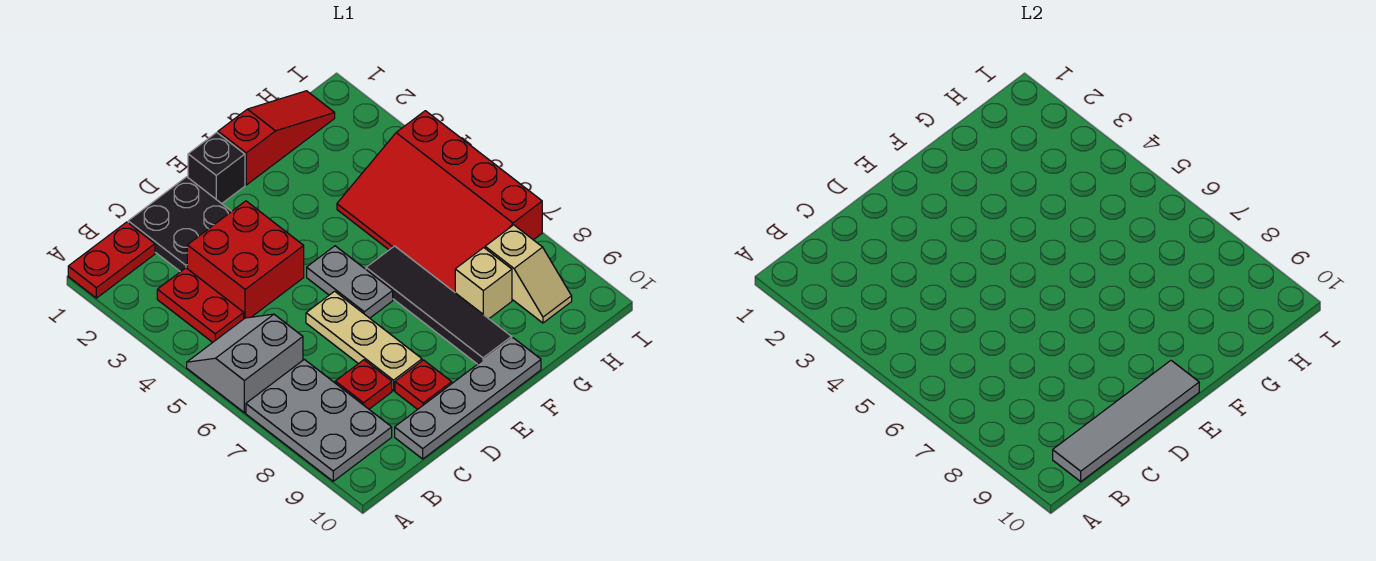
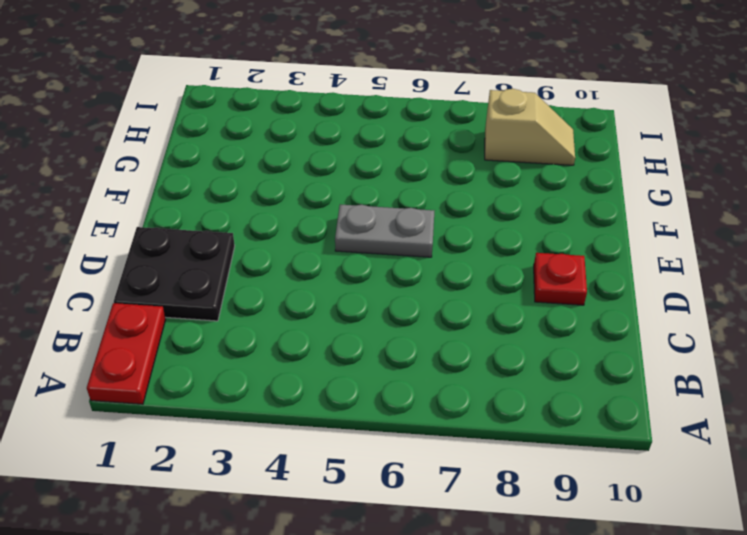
none -> grey 2x2 slope [187,314,303,413]
none -> grey 2x3 plate [246,359,392,481]
none -> red 1x2 plate [157,268,244,342]

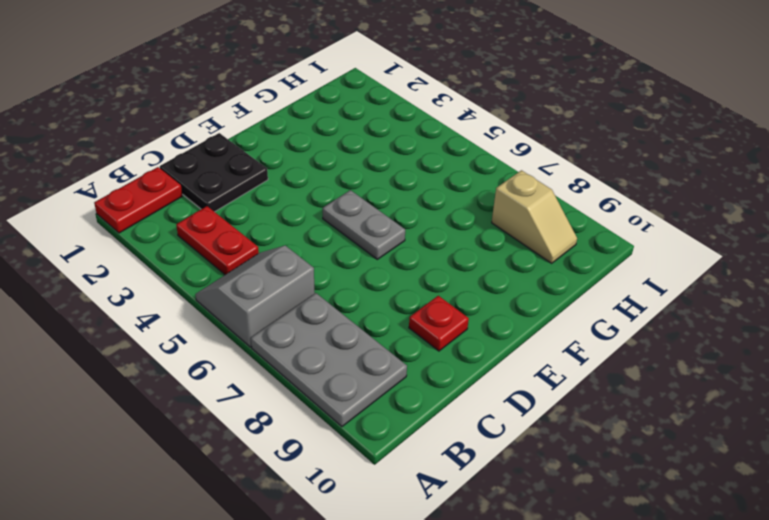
none -> red 2x2 brick [187,201,304,319]
none -> red 1x1 plate [335,360,392,409]
none -> grey 1x4 plate [395,338,541,459]

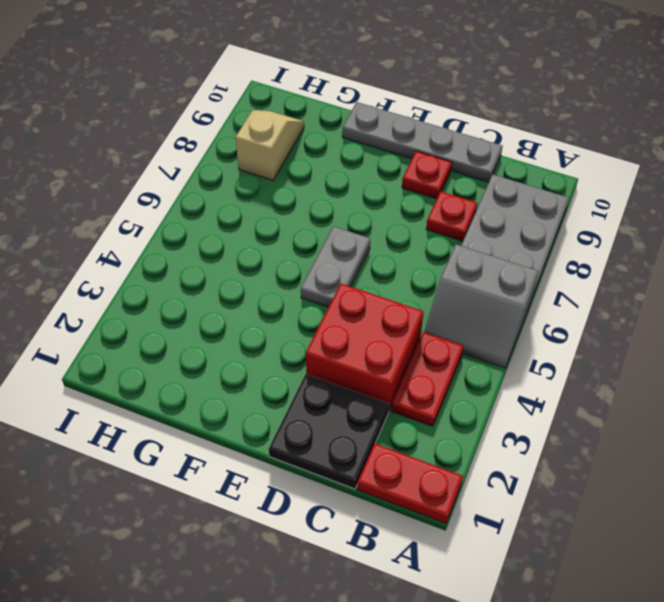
none -> tan 1x3 plate [306,291,422,391]
none -> black 1x1 brick [188,132,245,204]
none -> red 1x3 slope [218,91,335,185]

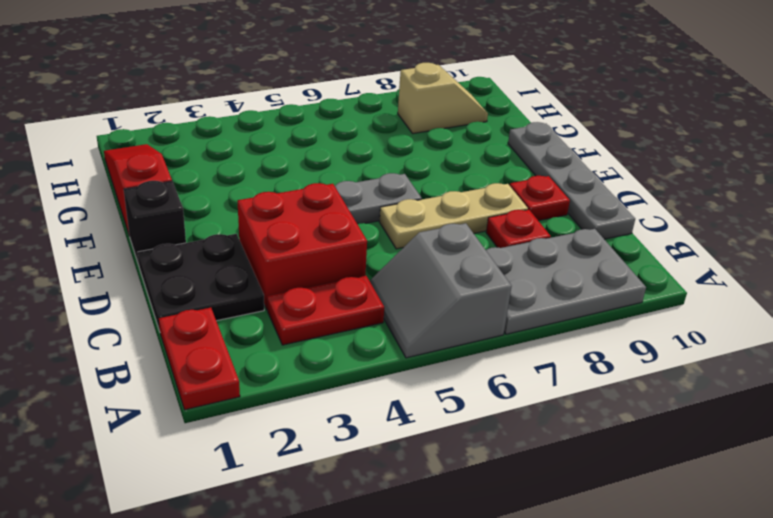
none -> black 1x4 tile [366,246,512,364]
none -> red 3x4 slope [337,111,542,292]
none -> tan 1x1 brick [455,248,512,319]

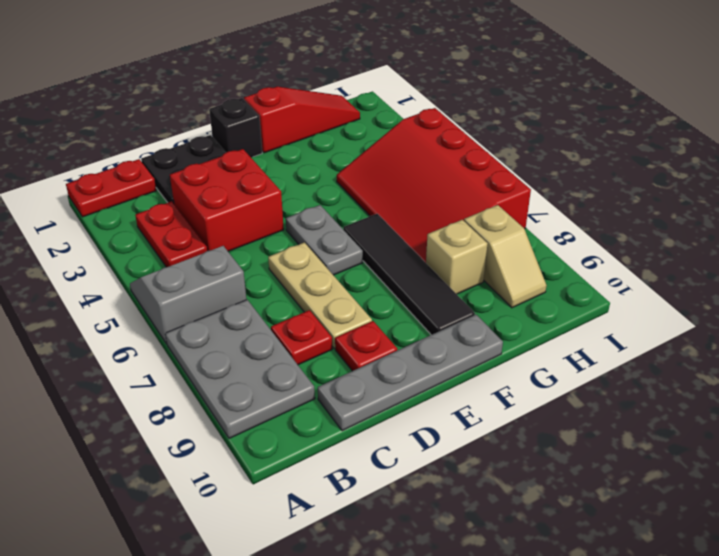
none -> grey 1x4 tile [1053,361,1199,482]

